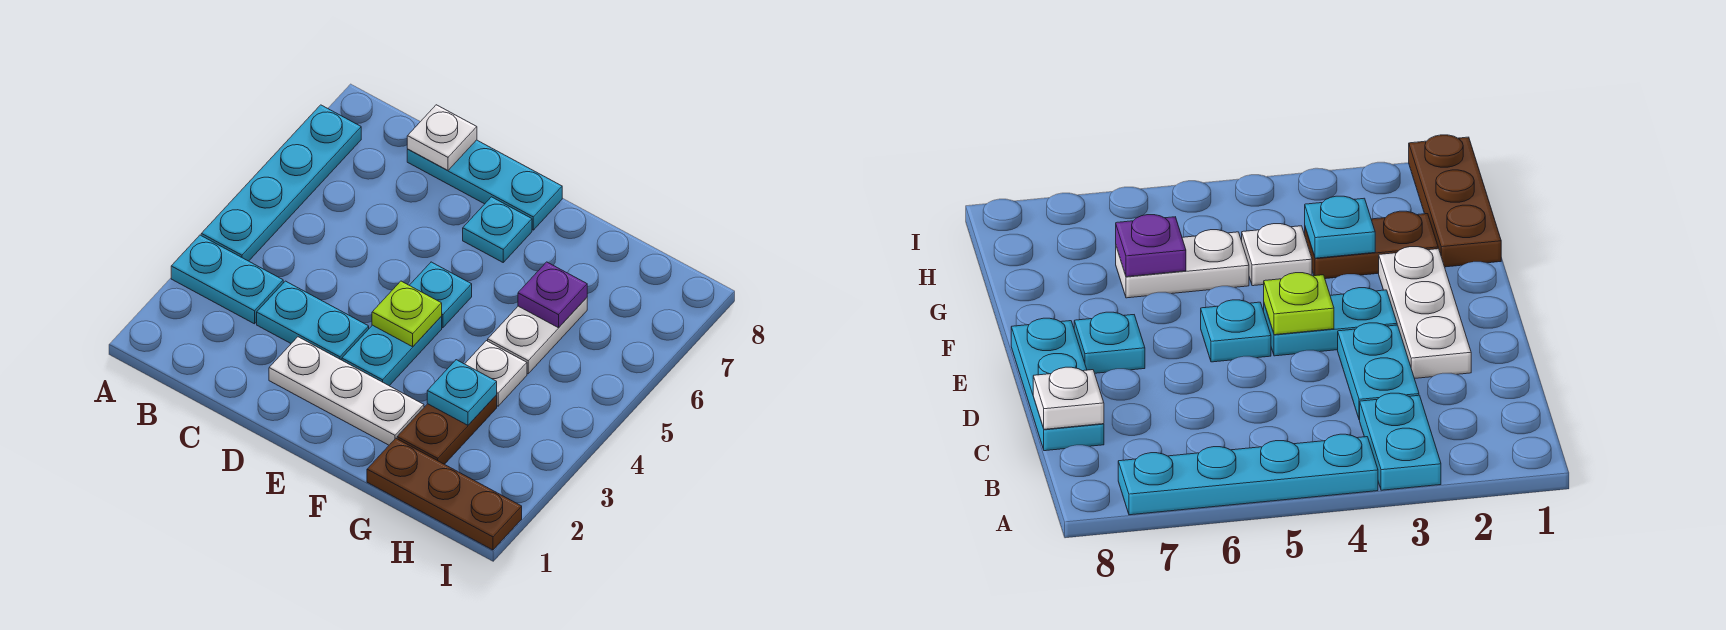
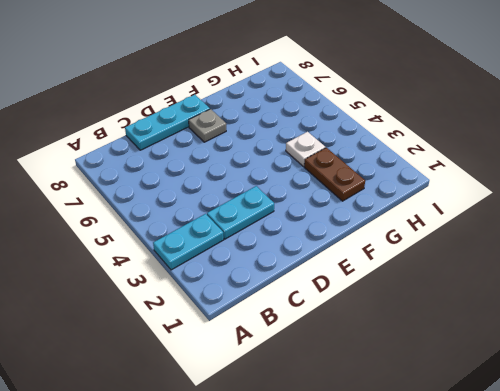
grey 1x1 plate [189,109,226,142] -> cyan 1x1 plate [463,197,532,262]
none -> cyan 1x4 plate [201,105,361,261]
none -> white 1x3 plate [269,337,424,445]
none -> cyan 1x2 plate [342,317,442,386]

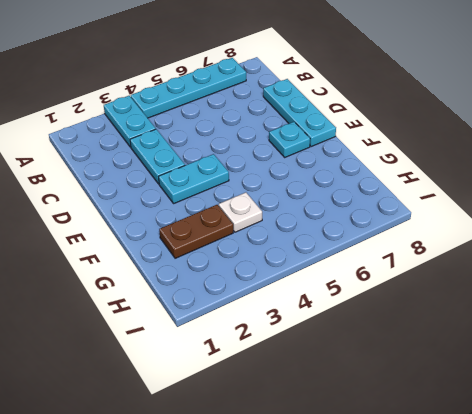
none -> white 1x3 plate [269,337,424,445]
none -> cyan 1x1 plate [410,262,472,328]
none -> brown 1x3 plate [367,438,522,550]

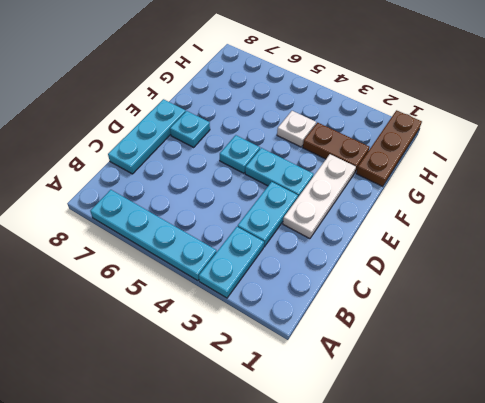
none -> white 1x2 plate [488,298,587,374]
none -> white 1x1 plate [407,105,477,171]
none -> lime 1x1 plate [372,281,442,347]

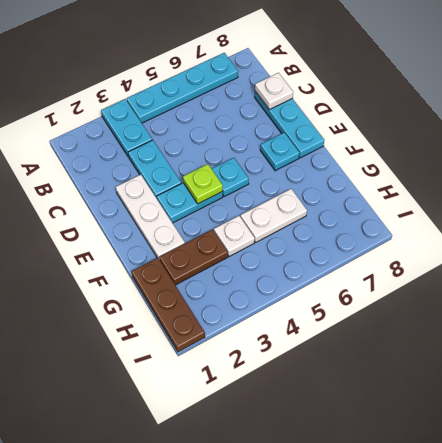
none -> cyan 1x1 plate [427,360,497,425]
none -> purple 1x1 plate [518,262,587,328]

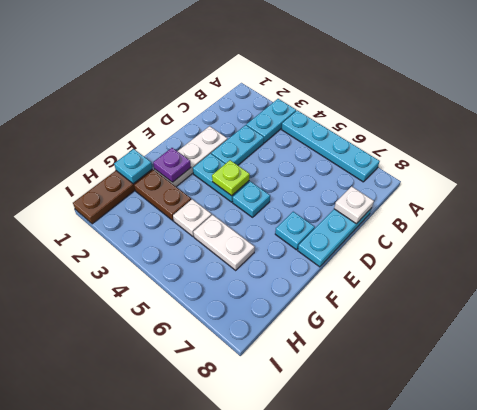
purple 1x1 plate [153,148,191,182] -> purple 1x1 plate moved to [518,262,587,328]
cyan 1x1 plate [114,149,152,184] -> cyan 1x1 plate moved to [427,360,497,425]

